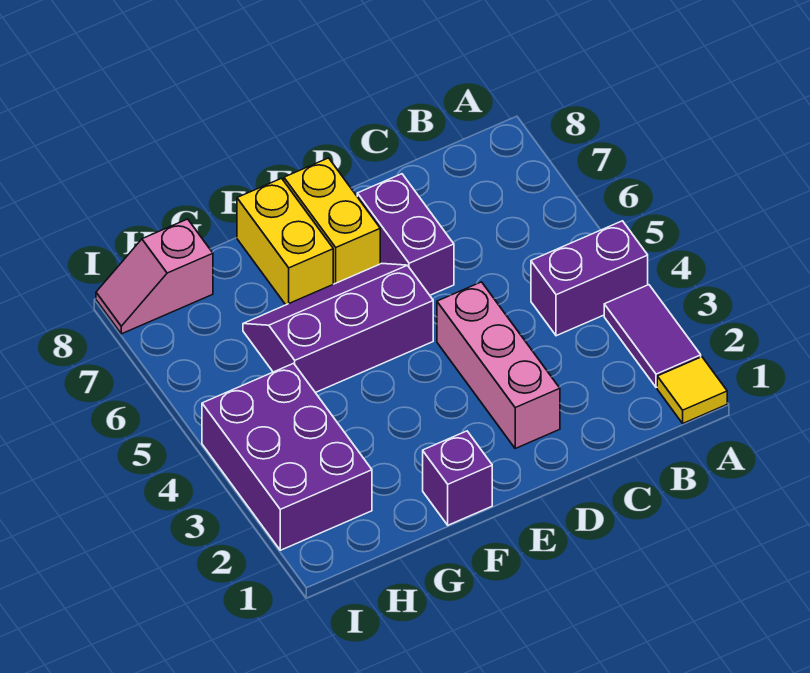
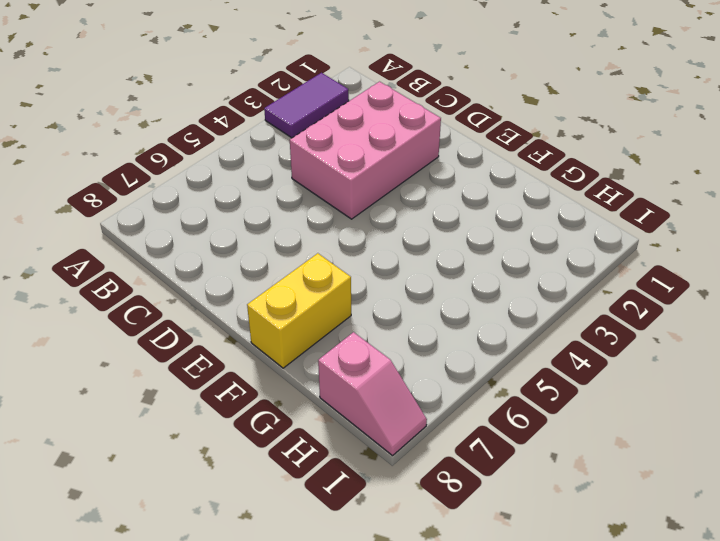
pink 2x3 brick [290,82,441,219] -> pink 1x3 brick [437,282,560,448]
none -> yellow 1x1 tile [657,357,727,423]
none -> purple 1x2 brick [531,221,648,336]

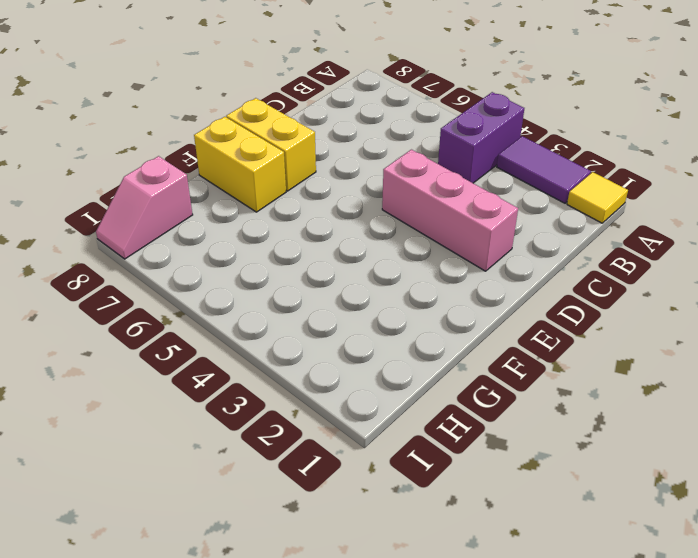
none -> purple 1x2 brick [357,174,454,295]
none -> purple 2x3 slope [243,264,433,393]

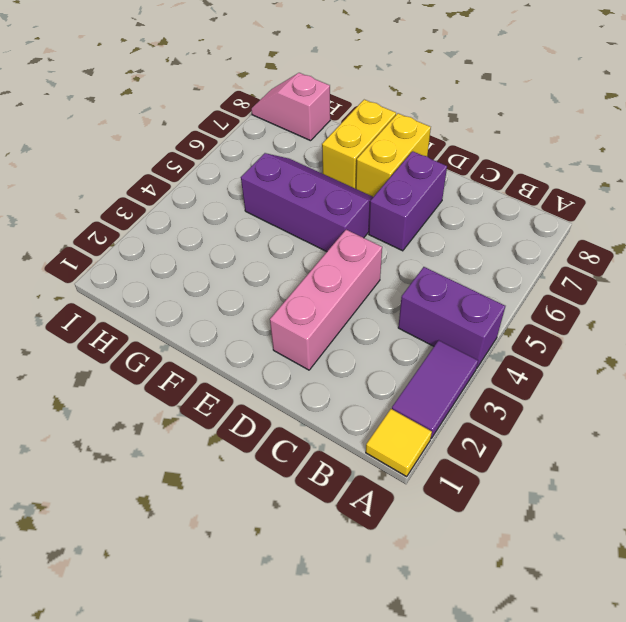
none -> purple 1x1 brick [423,431,492,525]
none -> purple 2x3 brick [202,363,372,550]

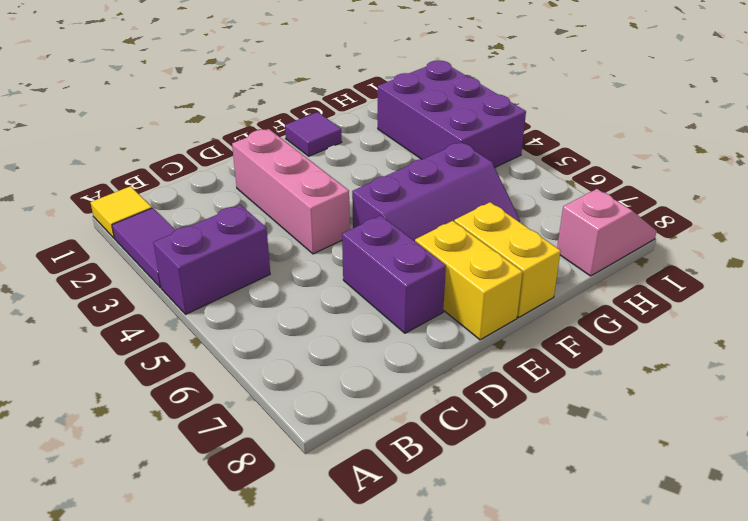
purple 1x1 tile [285,112,342,156] -> purple 1x1 brick [423,431,492,525]

